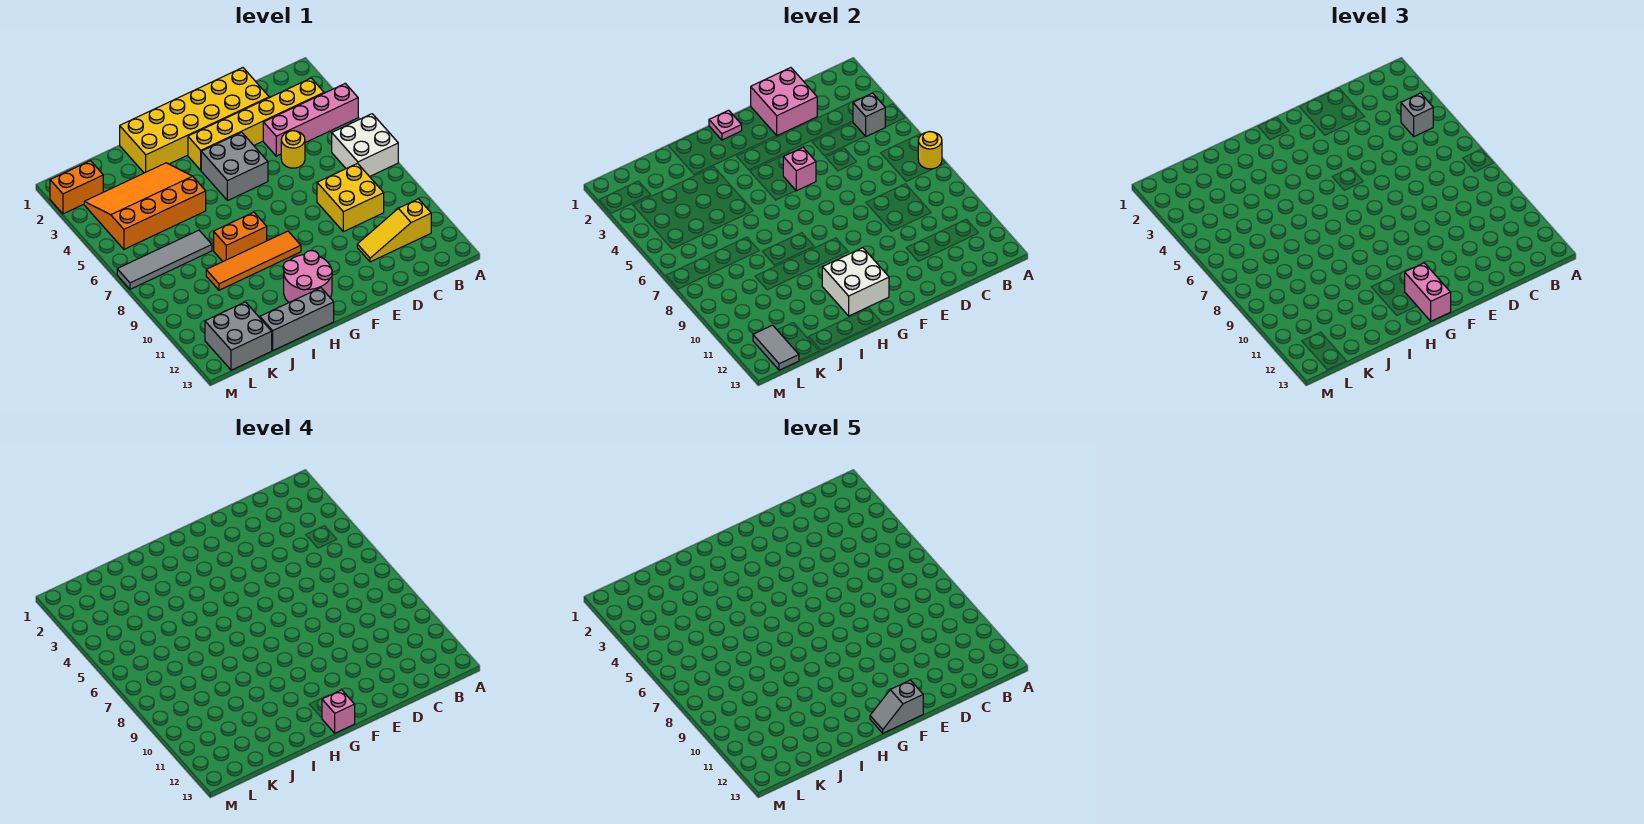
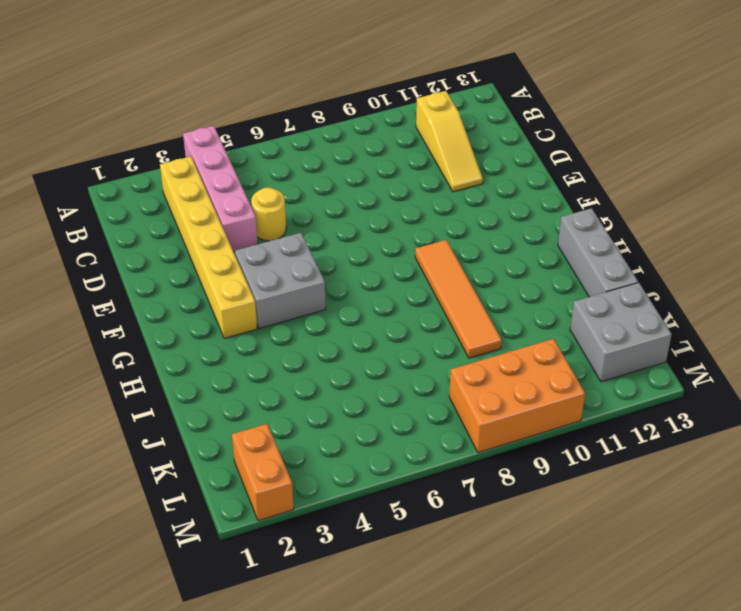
orange 2x3 brick [449,339,585,453] -> none
none -> white 2x2 brick [332,114,398,177]
none -> yellow 2x2 brick [317,163,384,232]
none -> yellow 2x6 brick [120,68,269,173]

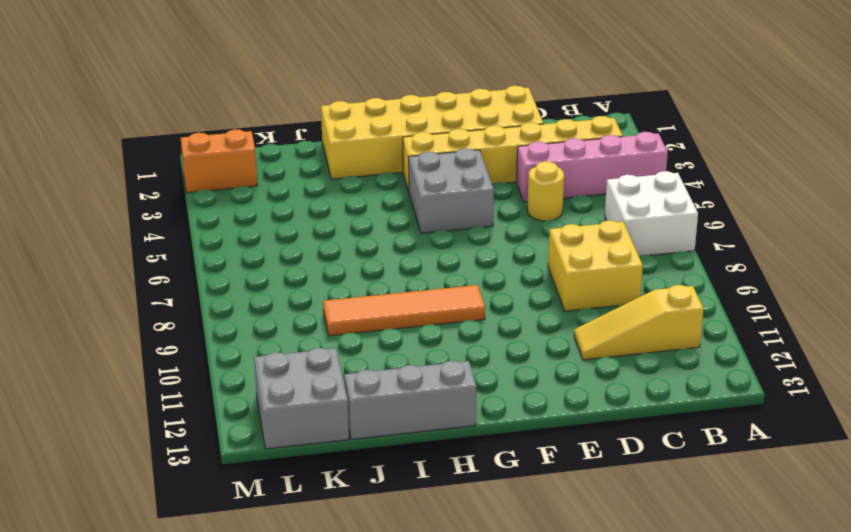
none -> pink 2x2 round brick [283,250,332,302]
none -> orange 1x2 brick [214,212,267,261]
none -> orange 3x4 slope [84,163,206,249]

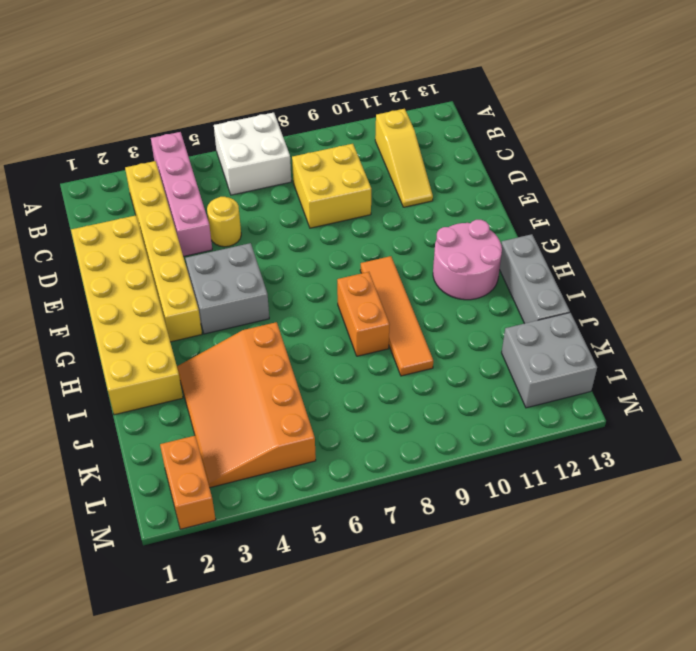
none -> grey 1x4 tile [117,230,212,289]
none -> yellow 1x1 round brick [918,132,942,169]
none -> grey 1x1 brick [853,93,885,136]

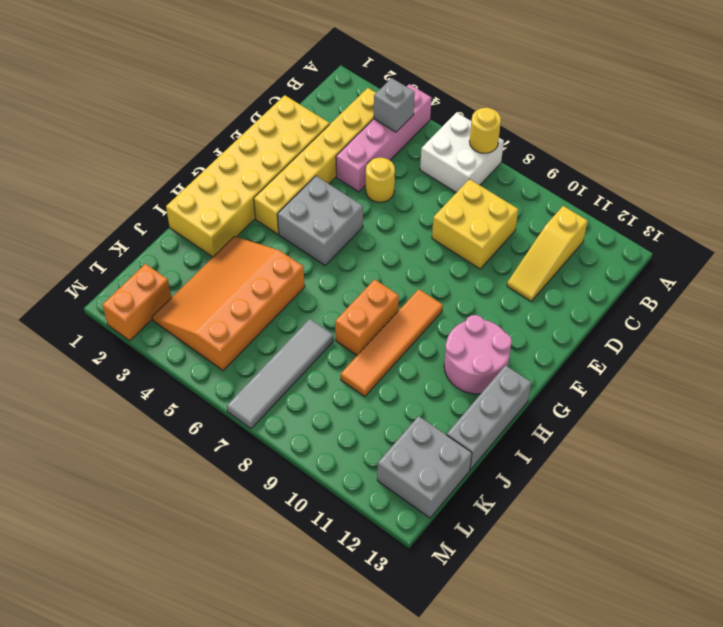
none -> pink 2x2 brick [751,68,817,136]
none -> pink 1x1 brick [783,148,816,191]
none -> pink 1x1 plate [709,110,742,140]

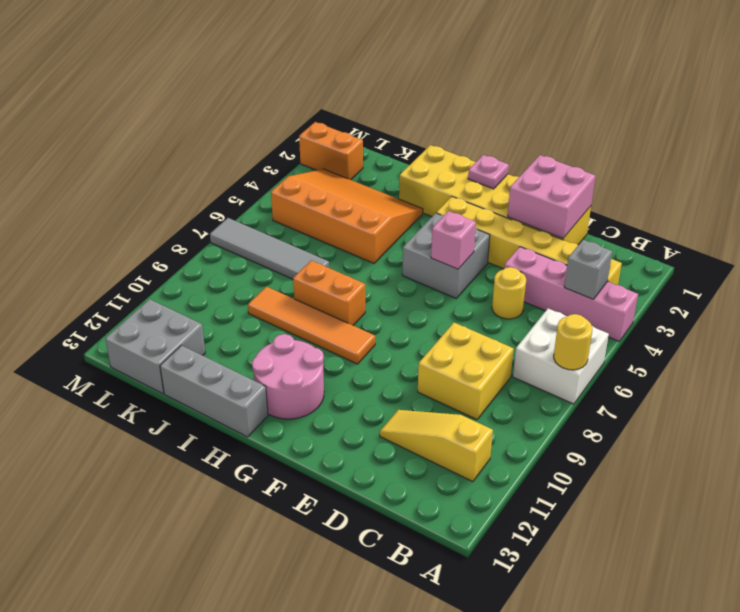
none -> white 2x2 brick [822,248,889,316]
none -> grey 1x2 tile [753,325,799,370]
none -> grey 1x1 brick [1401,93,1433,136]

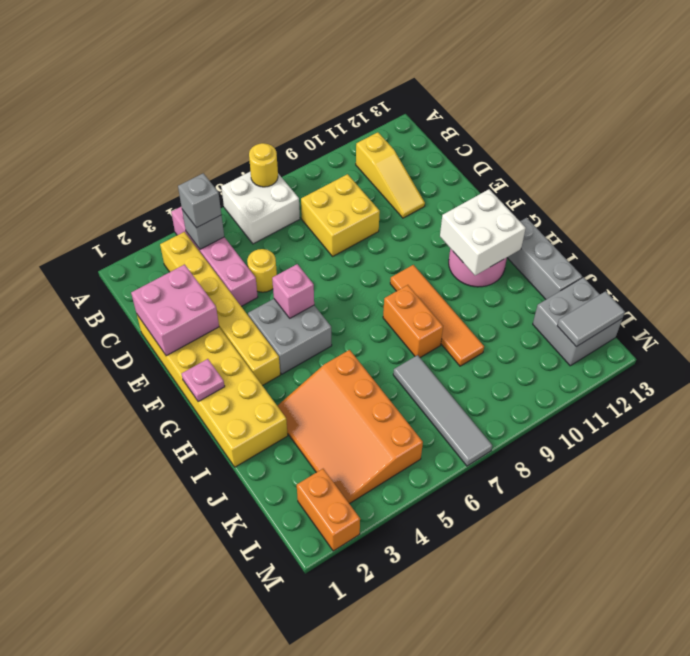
none -> pink 1x2 brick [1405,263,1451,321]
none -> pink 1x1 brick [322,690,355,733]
none -> grey 1x2 slope [870,680,923,733]

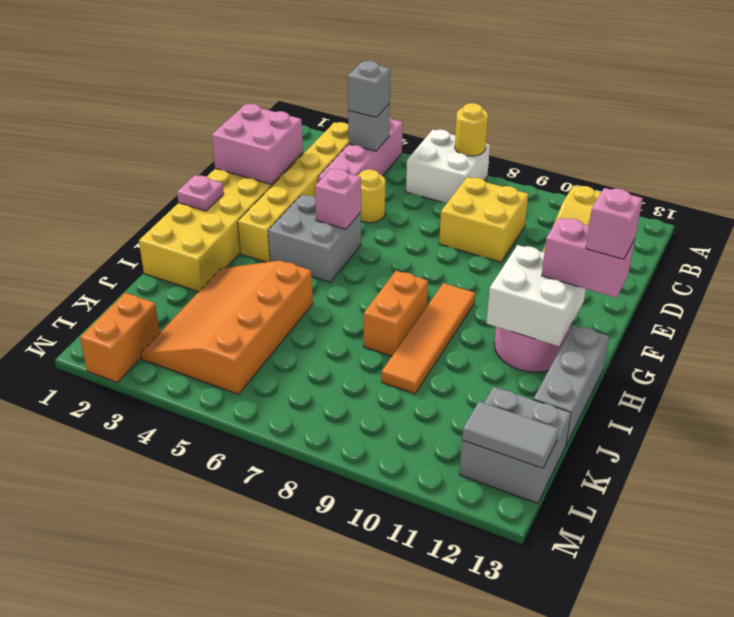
none -> grey 1x4 tile [117,230,212,289]
none -> grey 1x2 slope [870,680,923,733]

